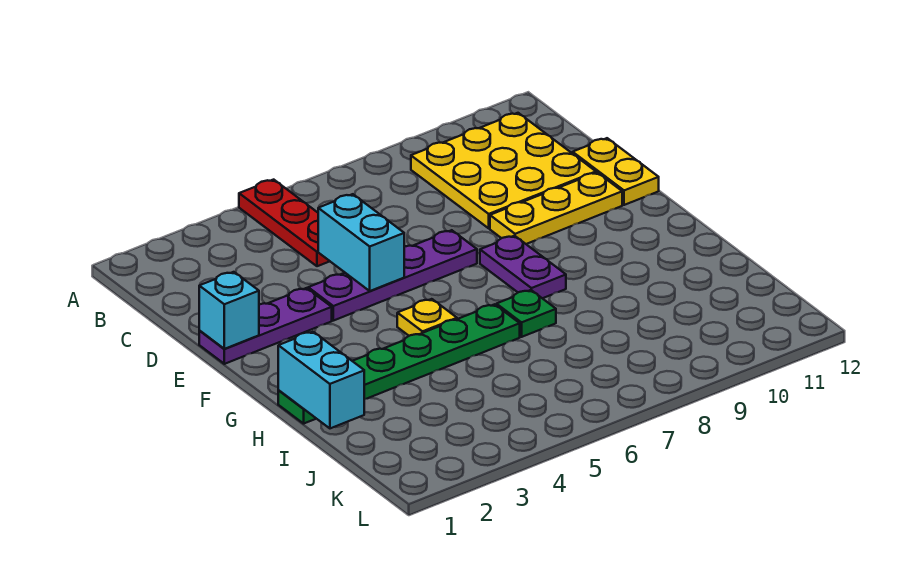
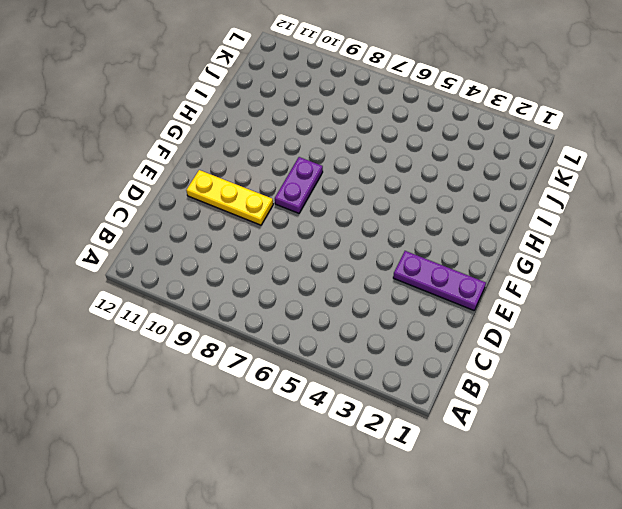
none -> red 1x3 plate [239,180,330,266]
none -> yellow 3x3 plate [411,113,596,228]
none -> yellow 1x2 plate [573,138,659,205]

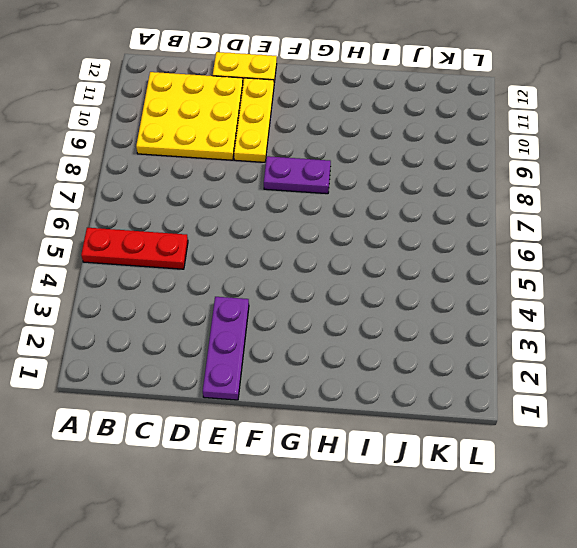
none -> purple 1x4 plate [308,230,477,321]
none -> yellow 1x1 plate [397,299,457,336]
none -> green 1x6 plate [278,304,520,424]

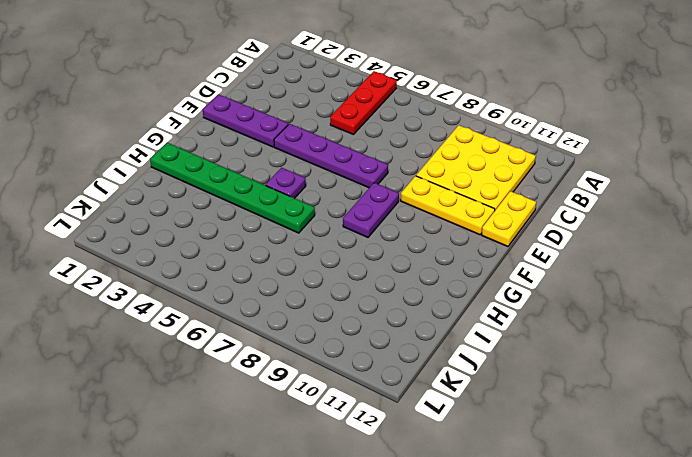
purple 1x1 plate [265,168,306,198] -> yellow 1x1 plate [397,299,457,336]
none -> green 1x1 plate [496,290,556,337]
none -> cyan 1x2 brick [318,194,404,291]
none -> cyan 1x1 brick [199,272,259,349]

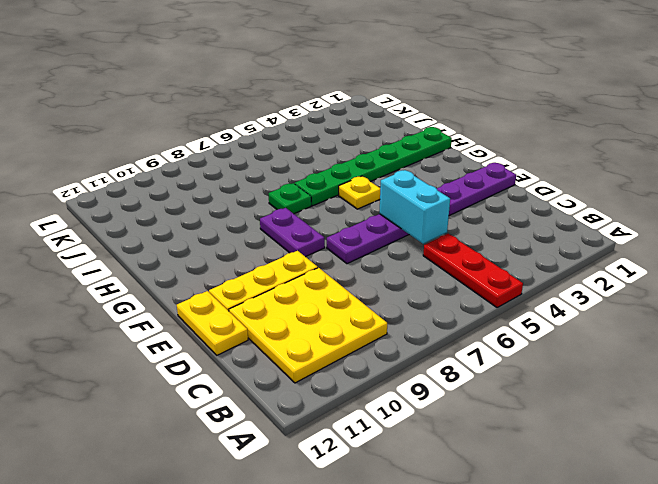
none -> cyan 1x1 brick [199,272,259,349]
none -> cyan 1x2 brick [278,332,364,428]

